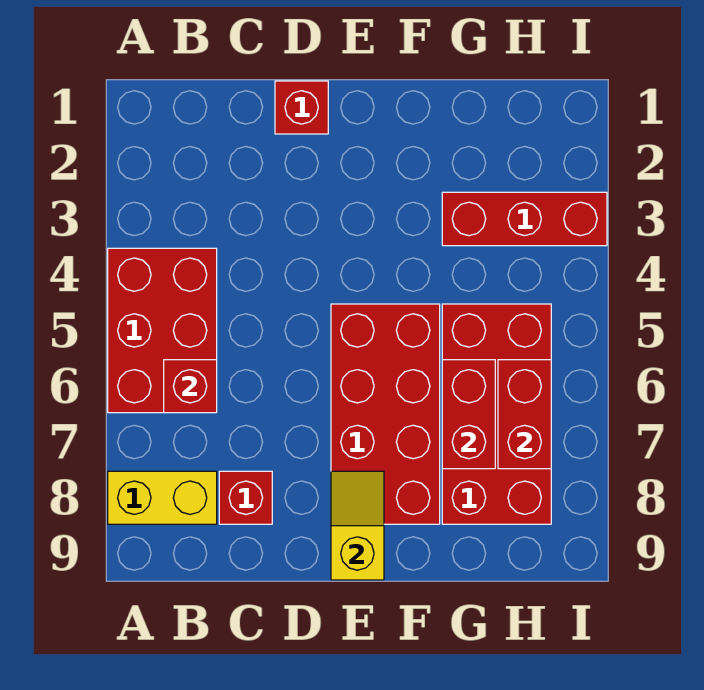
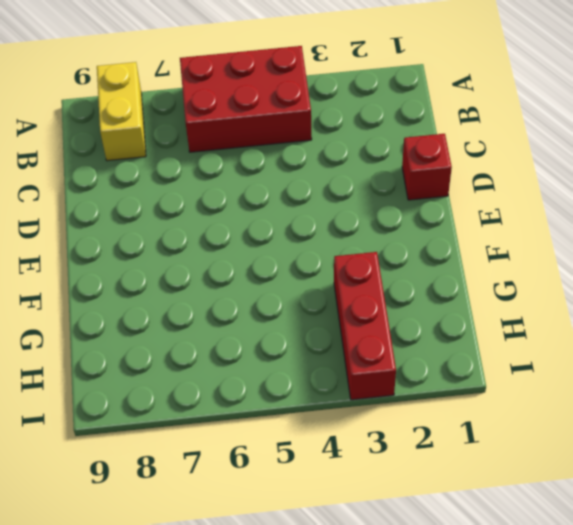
none -> red 1x1 brick [219,471,272,524]
none -> red 2x4 brick [331,304,440,524]

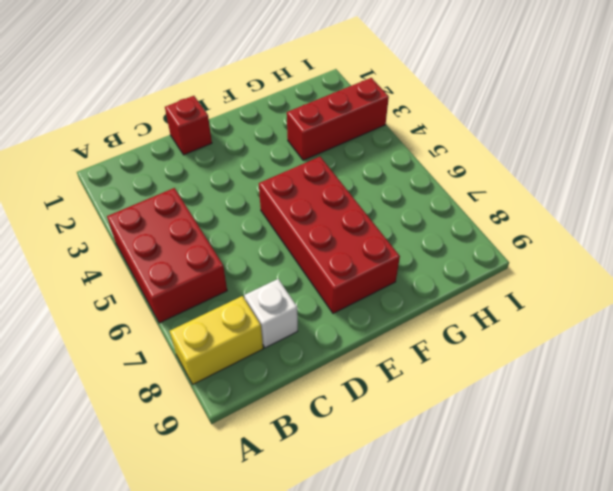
white 1x1 brick [244,279,298,348] -> red 1x1 brick [219,471,272,524]
none -> red 2x4 brick [442,304,551,524]
none -> red 1x1 brick [164,360,217,413]

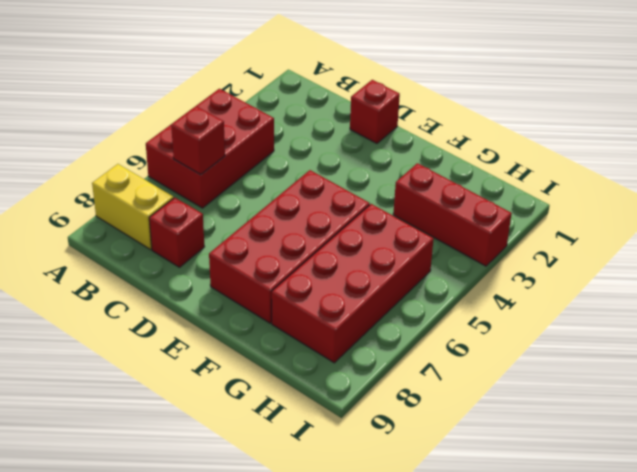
none -> yellow 1x2 slope [331,471,384,580]
none -> red 1x2 brick [442,360,495,469]

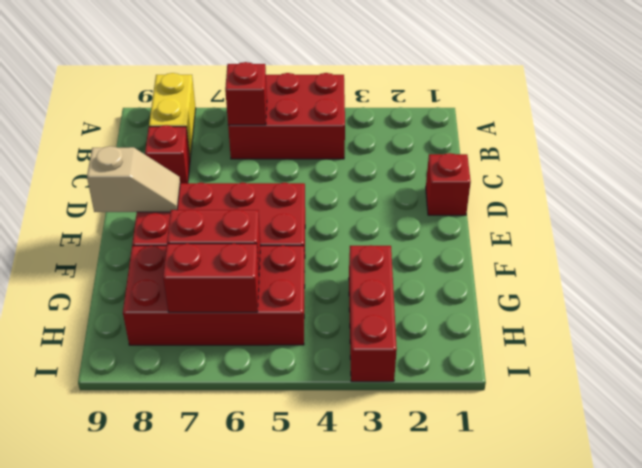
tan 1x2 slope [87,146,180,212] -> yellow 1x2 slope [331,471,384,580]

